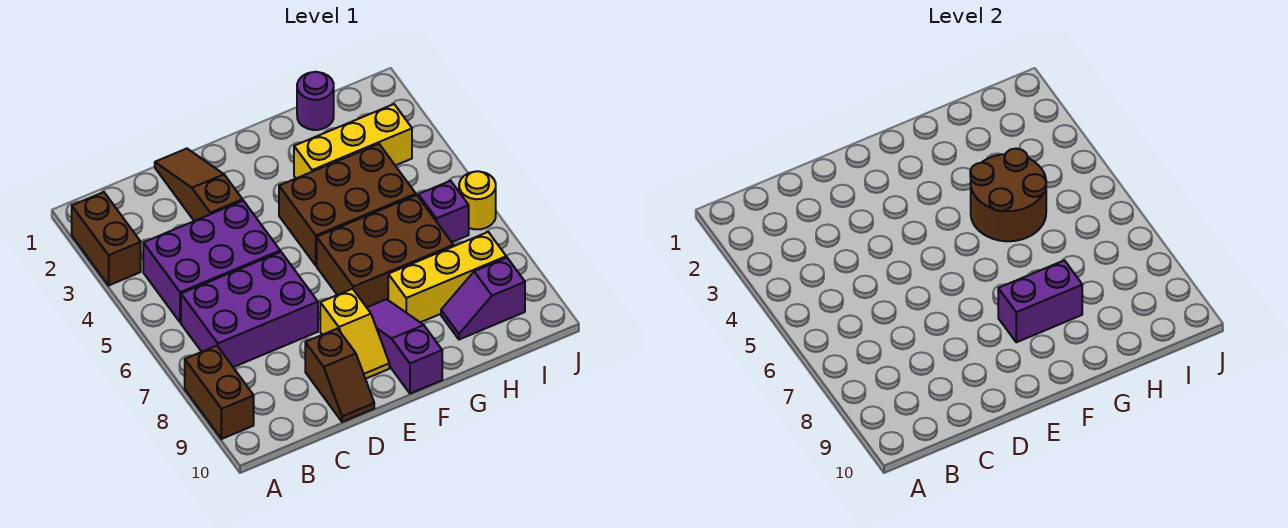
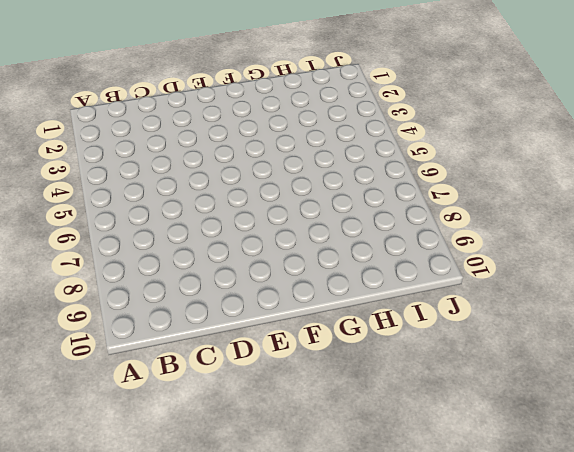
none -> brown 1x2 brick [72,192,141,285]
none -> brown 1x2 brick [185,346,254,439]
none -> purple 2x3 brick [143,201,280,322]

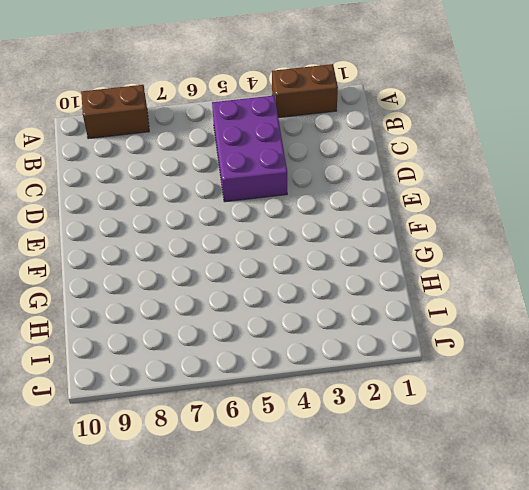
none -> purple 2x3 brick [181,252,318,367]
none -> brown 1x3 slope [155,149,243,221]
none -> brown 1x2 slope [305,329,374,422]

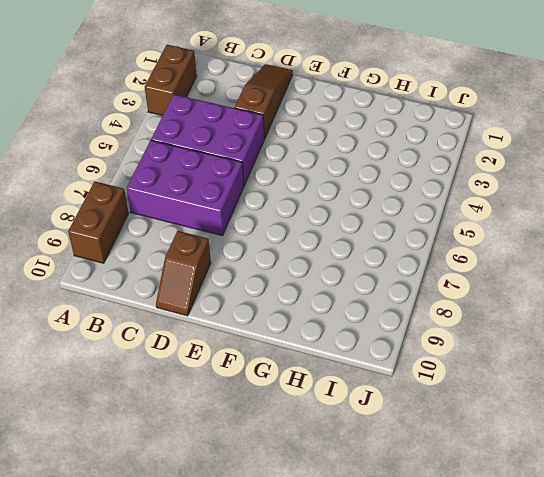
none -> yellow 1x2 slope [320,289,389,379]
none -> brown 2x3 brick [279,144,416,266]
none -> brown 2x3 brick [317,195,454,307]

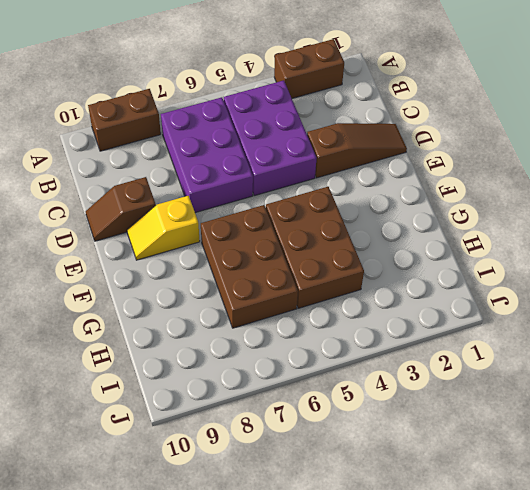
none -> purple 1x3 slope [367,299,442,394]
none -> yellow 1x3 brick [294,104,412,178]
none -> yellow 1x3 brick [388,232,506,322]

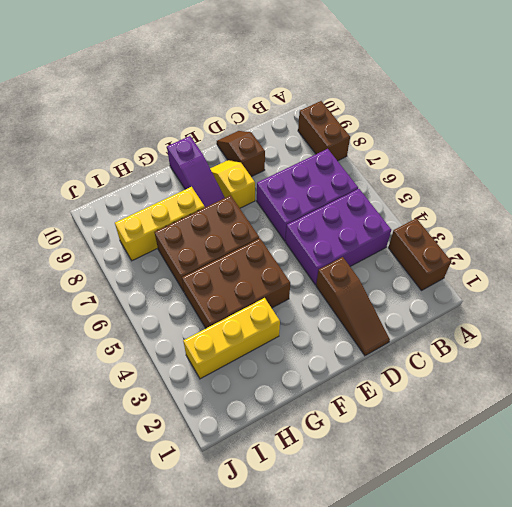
none -> purple 1x1 round brick [297,72,334,130]
none -> purple 1x2 slope [441,258,525,340]
none -> purple 1x1 brick [418,181,469,242]

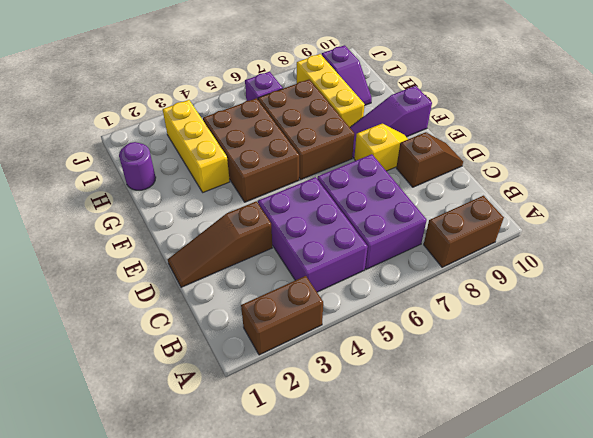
none -> yellow 1x1 round brick [459,171,496,229]
none -> purple 1x2 brick [998,260,1082,342]
none -> brown 2x2 round brick [970,149,1046,241]

